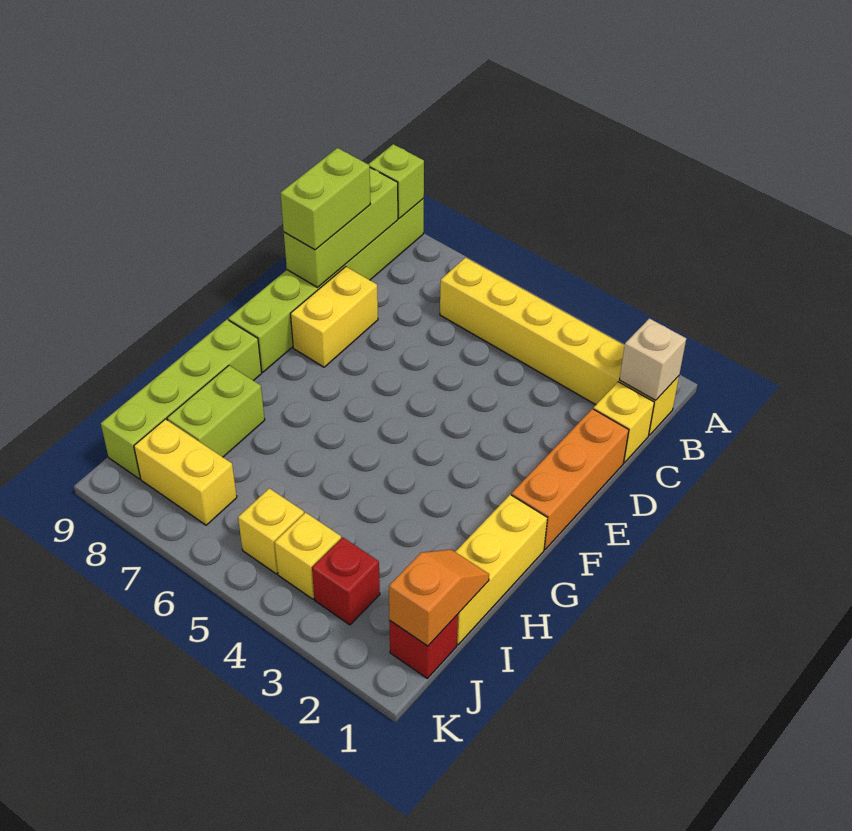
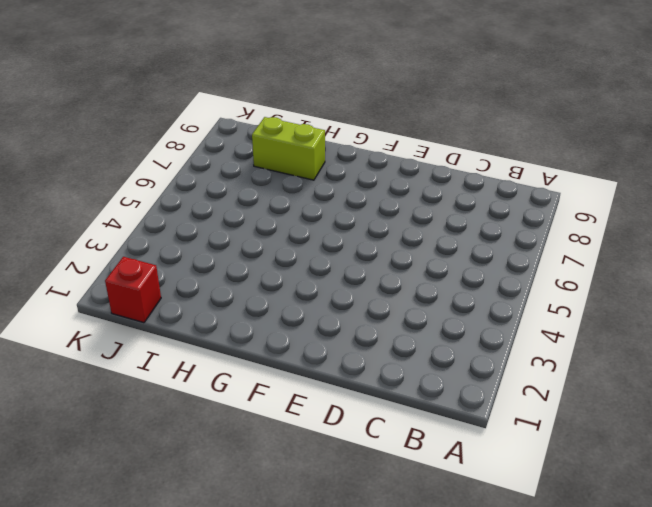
none -> lime 1x6 brick [228,199,424,372]
none -> yellow 1x6 brick [440,258,679,435]
none -> yellow 1x1 brick [593,382,654,463]

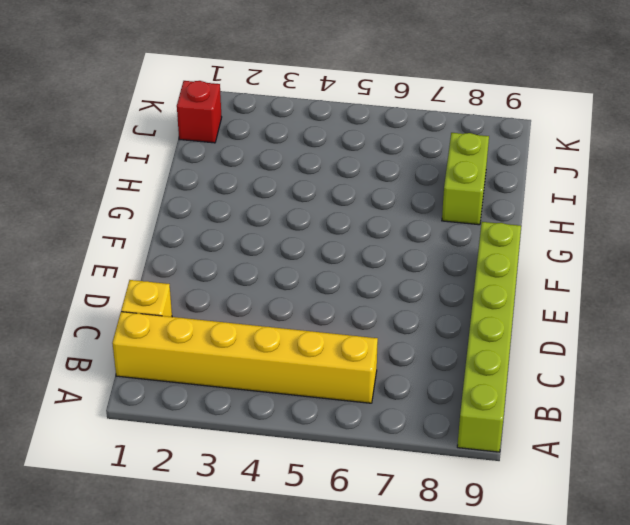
none -> orange 1x3 brick [511,409,629,549]
none -> yellow 1x2 brick [290,267,378,367]
none -> yellow 1x3 brick [455,495,547,645]

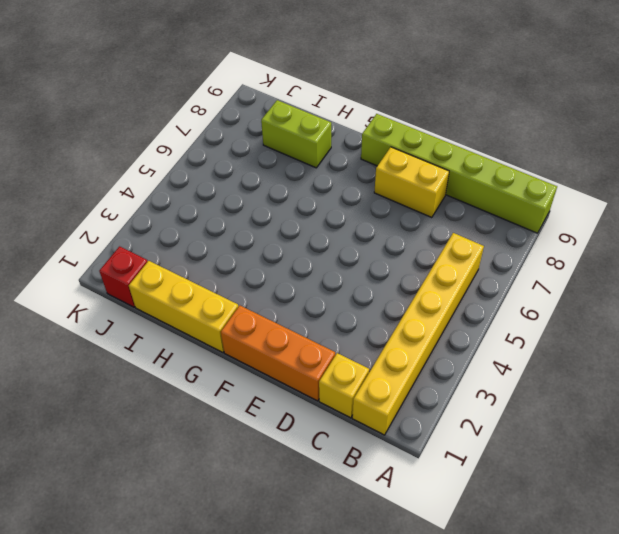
none -> lime 1x4 brick [101,319,262,479]
none -> red 1x1 brick [312,537,380,625]
none -> yellow 1x1 brick [275,513,341,599]

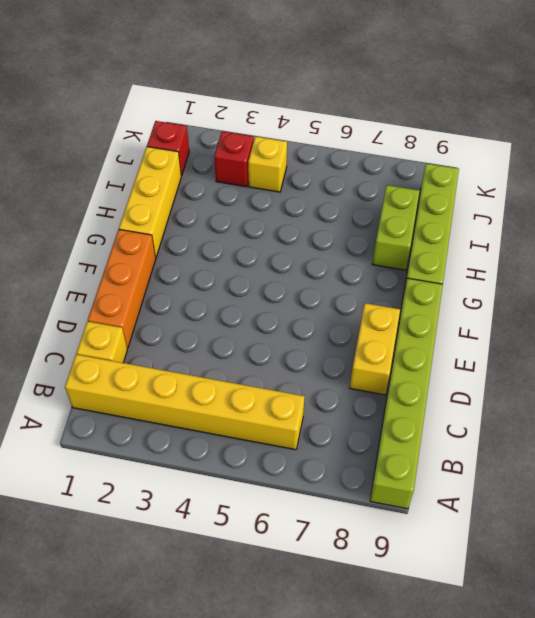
none -> yellow 1x1 brick [238,488,304,574]
none -> yellow 1x2 brick [134,419,237,525]
none -> lime 1x1 brick [368,144,424,218]

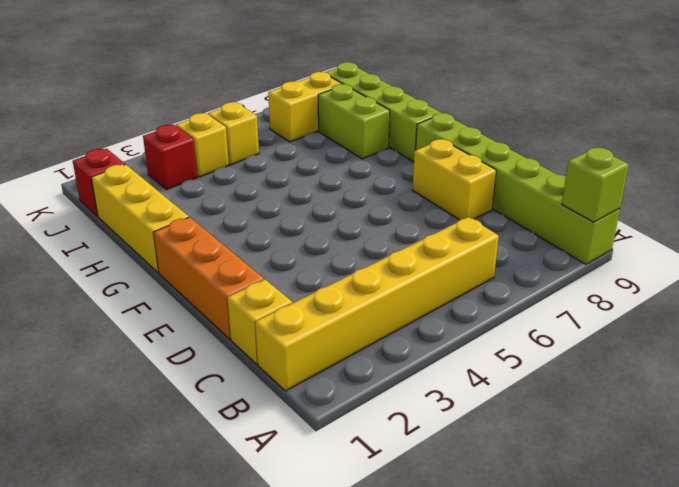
none -> tan 1x1 brick [619,318,686,400]
none -> lime 1x3 brick [284,168,398,287]
none -> orange 1x2 slope [389,550,489,646]

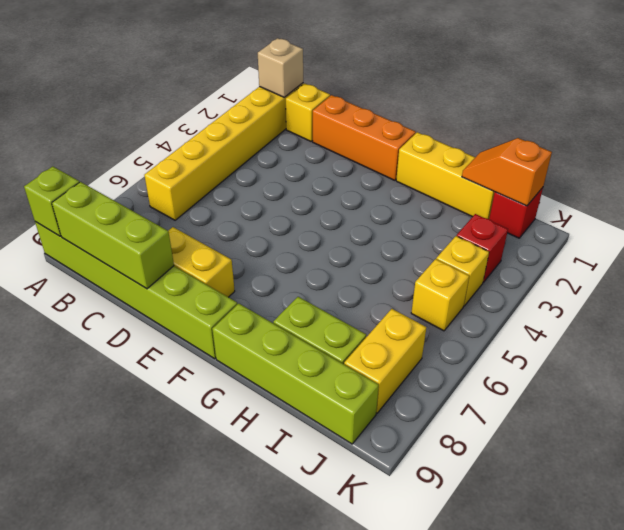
none -> lime 1x2 brick [280,148,370,250]

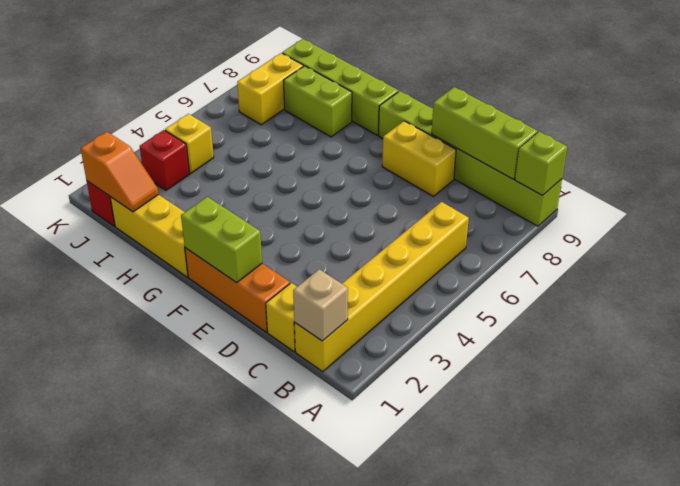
lime 1x2 brick [181,197,262,283] -> lime 1x2 brick moved to [280,148,370,250]
none -> yellow 1x1 brick [238,488,304,574]

